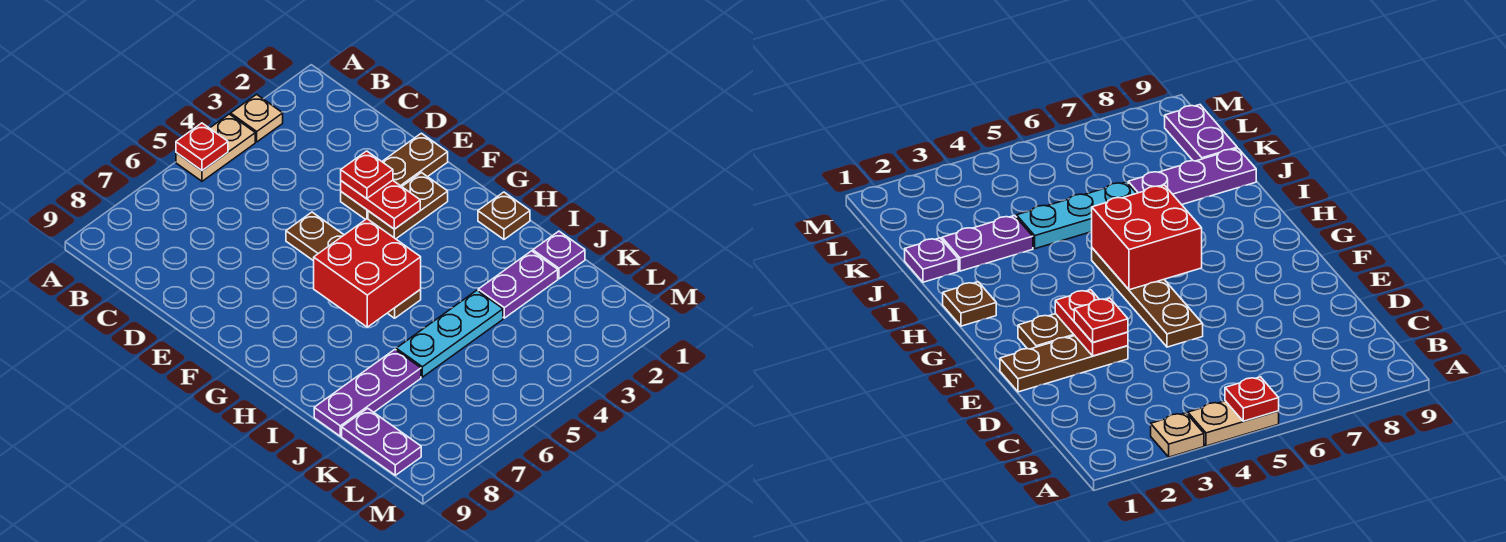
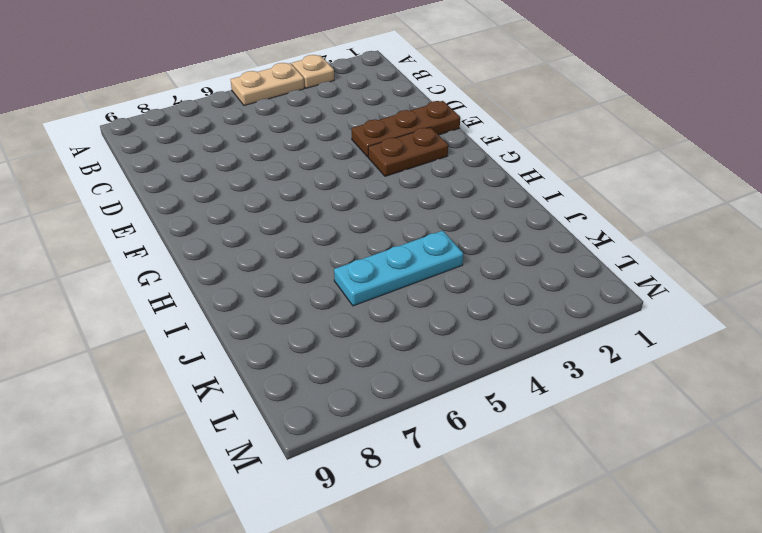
none -> brown 1x4 plate [286,212,421,318]
none -> brown 1x1 plate [478,192,530,239]
none -> purple 1x1 plate [533,231,585,279]

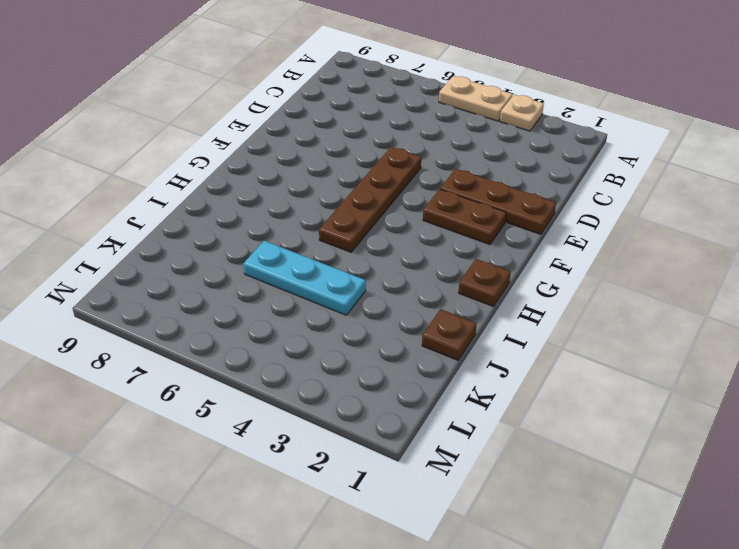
brown 1x1 plate [422,309,477,360] -> purple 1x1 plate [533,231,585,279]
none -> purple 1x2 plate [478,251,558,318]
none -> purple 1x3 plate [314,350,421,436]
none -> purple 1x2 plate [342,408,421,475]

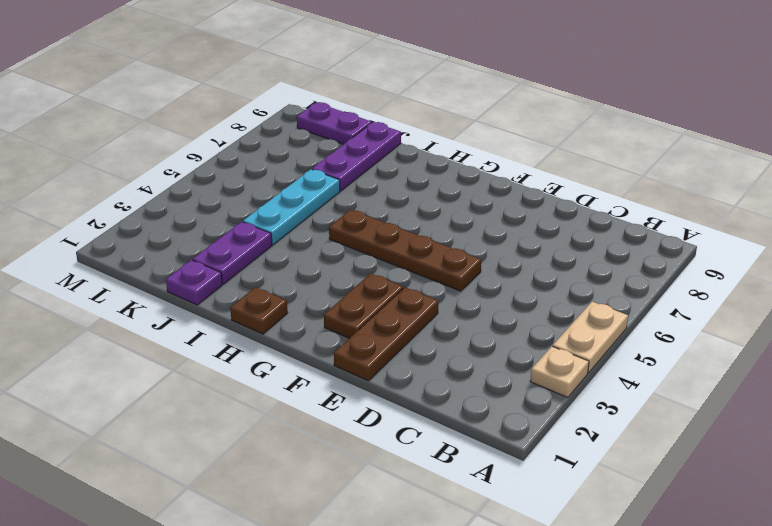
none -> red 1x1 plate [176,123,228,171]
none -> red 1x2 plate [341,180,420,229]
none -> red 2x2 brick [314,219,421,327]

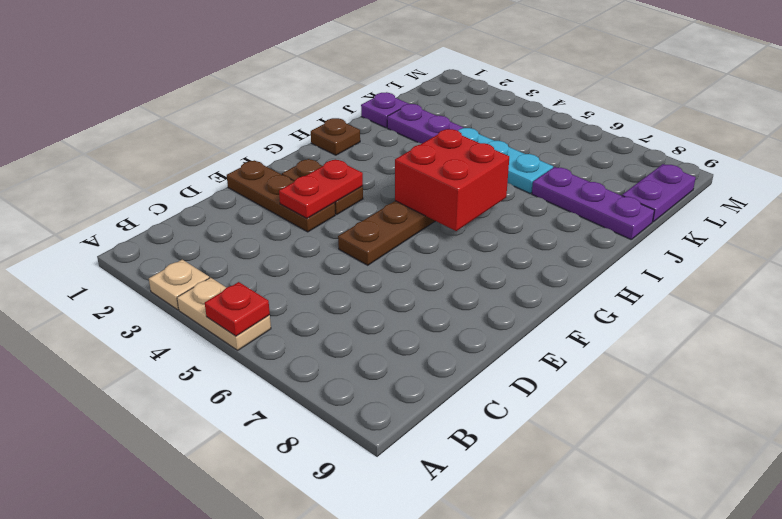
none -> red 1x1 plate [341,151,393,199]

